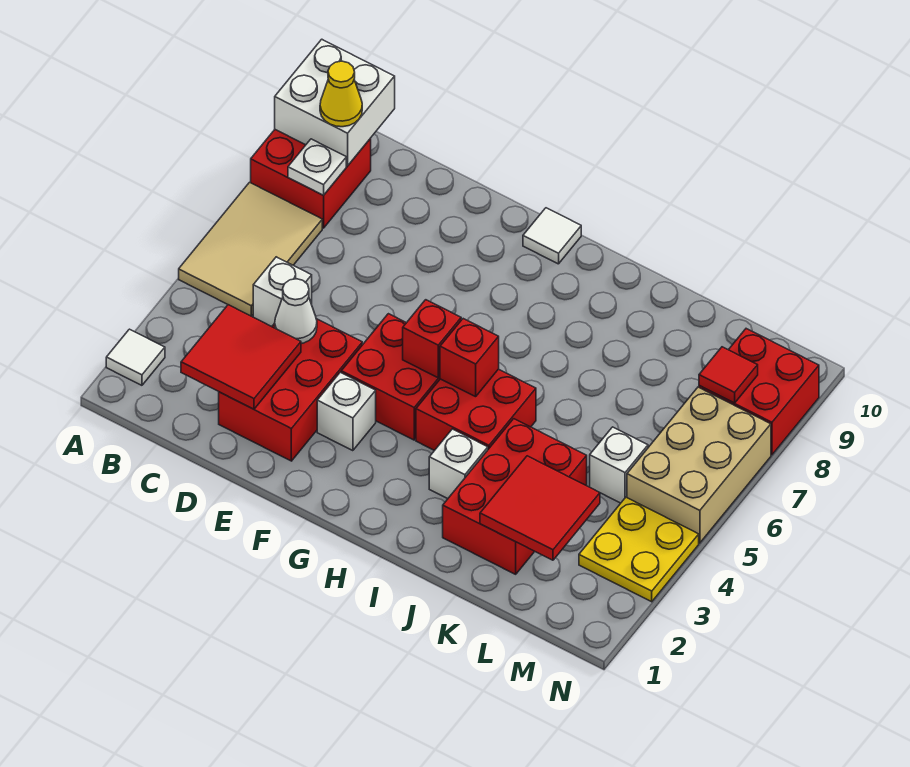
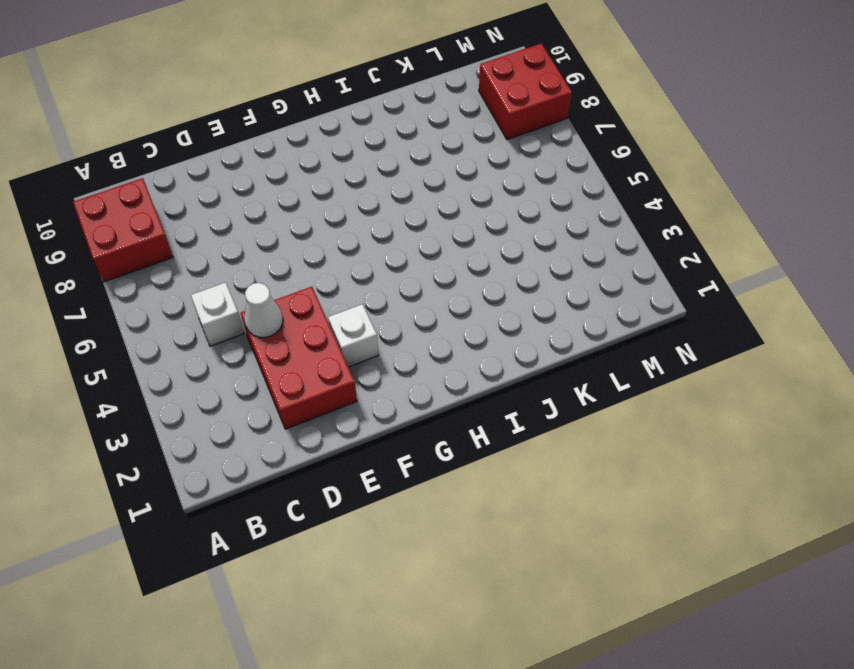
none -> white 1x1 tile [106,329,165,385]
none -> tan 2x3 tile [179,182,322,316]
none -> red 2x2 brick [341,314,440,440]

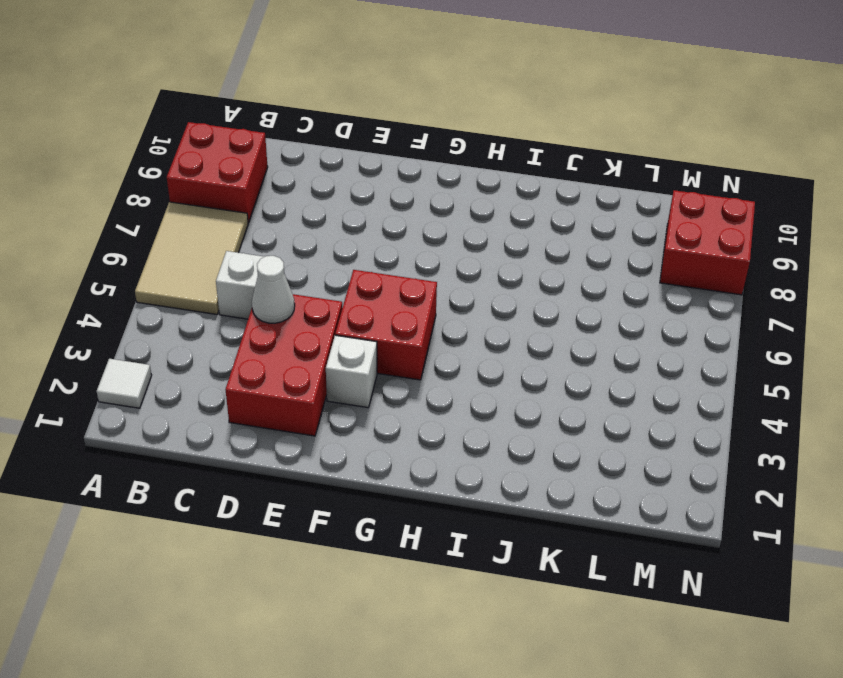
none -> white 1x1 tile [523,208,581,264]
none -> red 2x2 brick [416,369,536,451]
none -> white 1x1 brick [429,429,488,499]

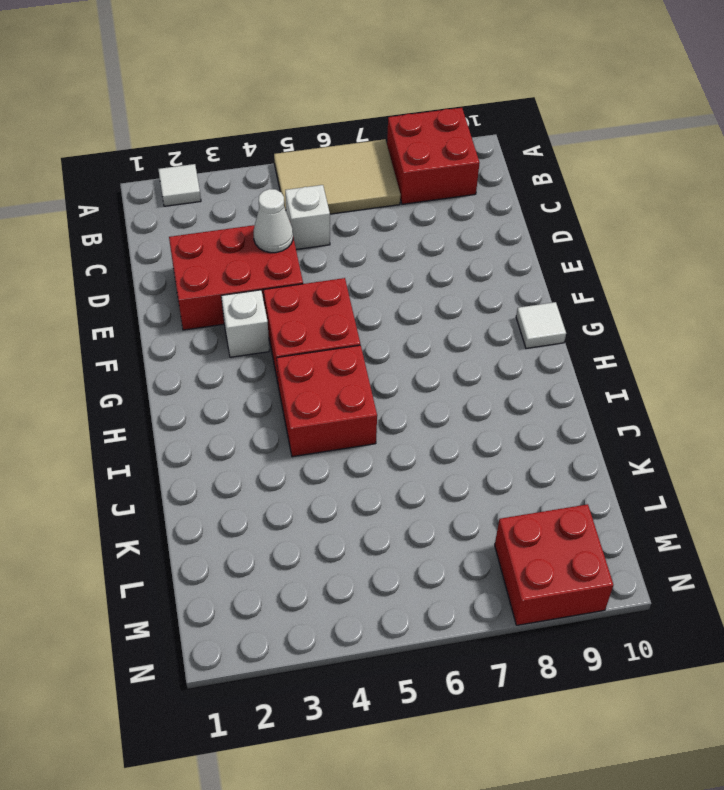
none -> white 1x1 brick [429,429,488,499]
none -> red 2x3 brick [443,419,587,574]
none -> white 1x1 brick [590,427,648,503]

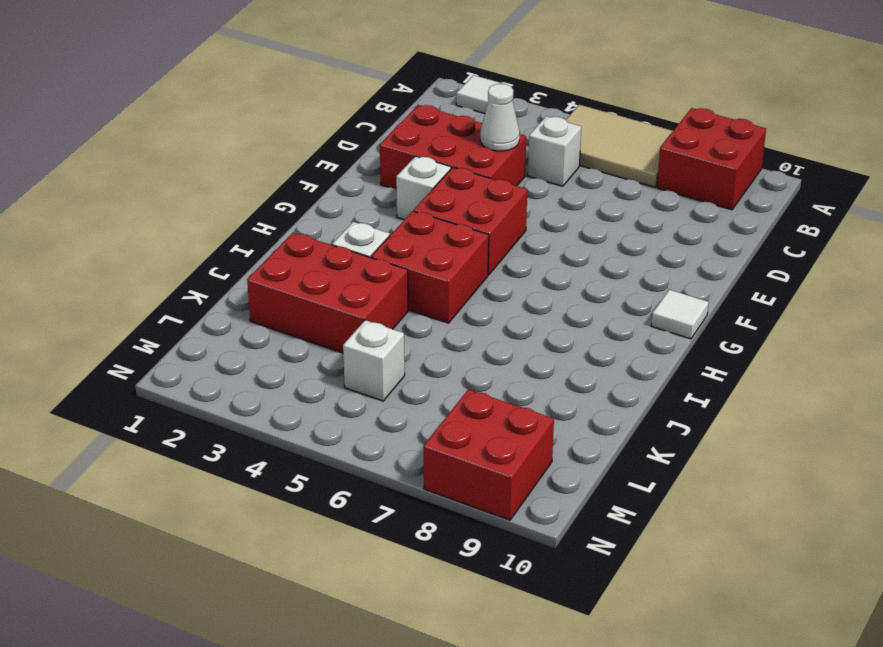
none -> yellow 2x2 plate [579,497,699,602]
none -> tan 2x3 brick [627,387,771,543]
none -> white 2x2 brick [275,39,395,166]

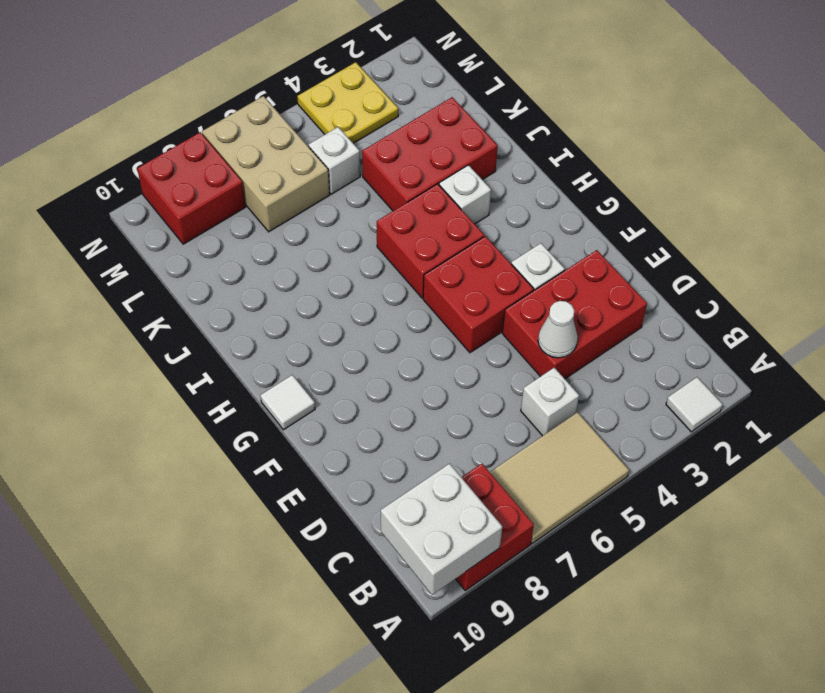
tan 2x3 brick [202,96,330,232] -> tan 2x3 brick turned to [627,387,771,543]
none -> white 1x1 plate [288,139,346,195]
none -> red 2x2 tile [181,305,301,409]
none -> red 1x1 brick [403,300,461,378]

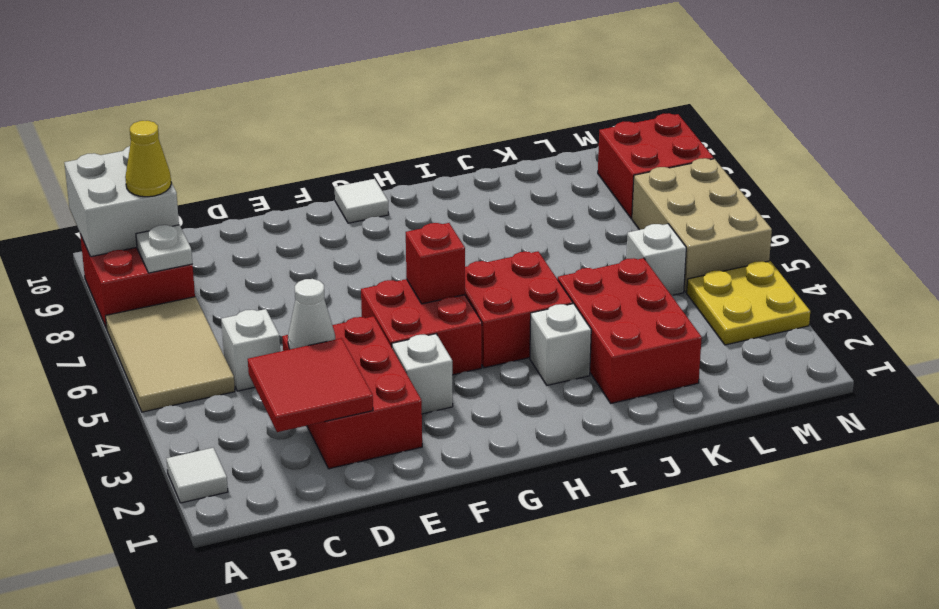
none -> red 1x1 brick [440,319,499,397]
none -> red 2x2 tile [480,456,600,560]
none -> red 1x1 tile [699,347,758,403]

